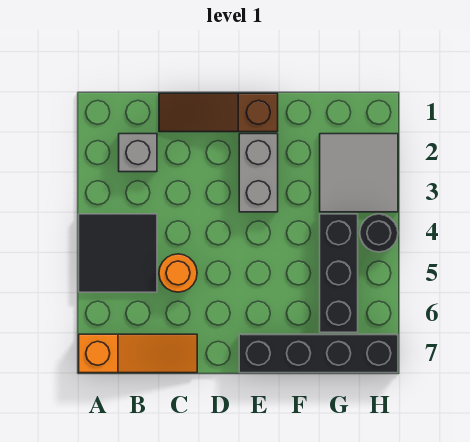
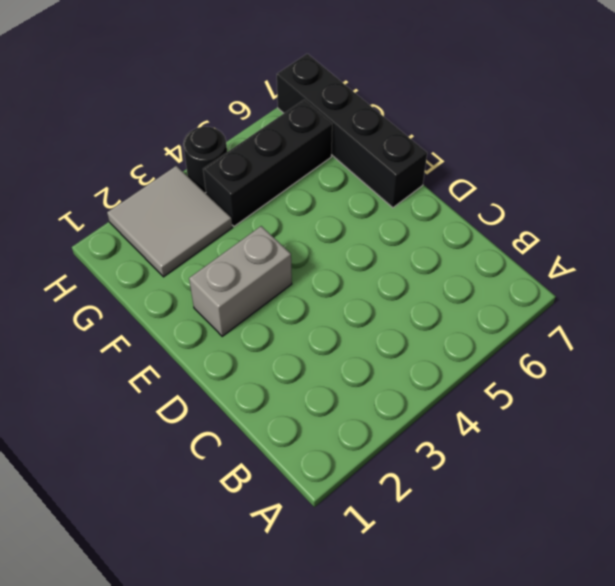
none -> black 2x2 tile [79,214,157,292]
none -> orange 1x3 slope [79,334,197,373]

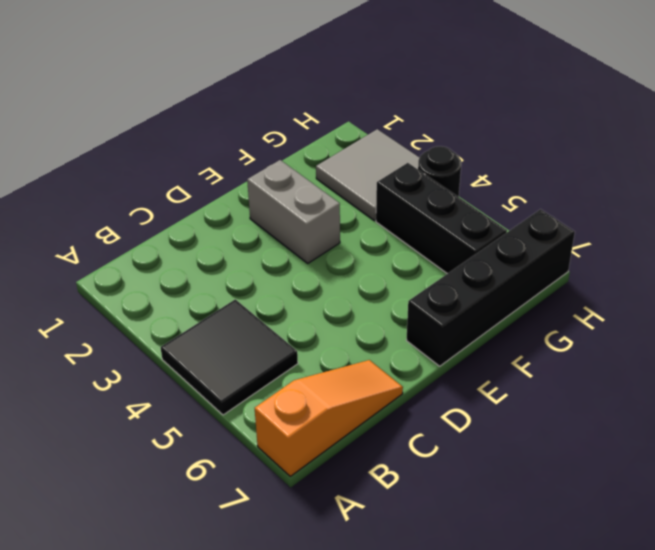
none -> grey 1x1 brick [119,134,157,172]
none -> brown 1x3 slope [159,93,278,132]

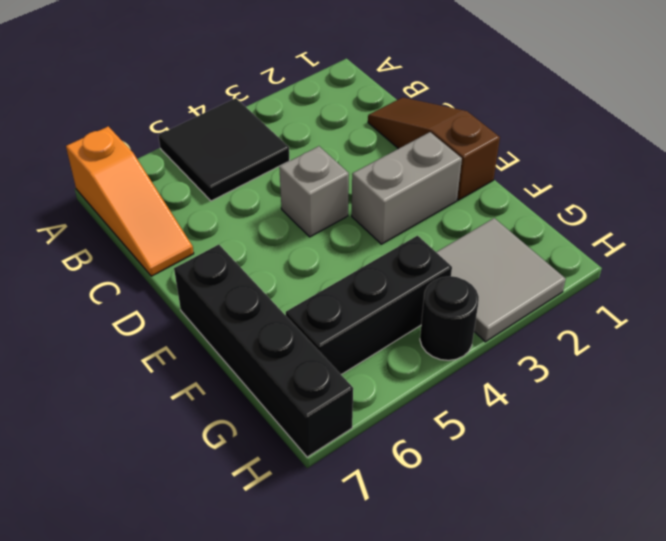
grey 1x1 brick [279,146,349,237] -> grey 1x1 brick moved to [119,134,157,172]
none -> orange 1x1 round brick [159,254,197,292]

